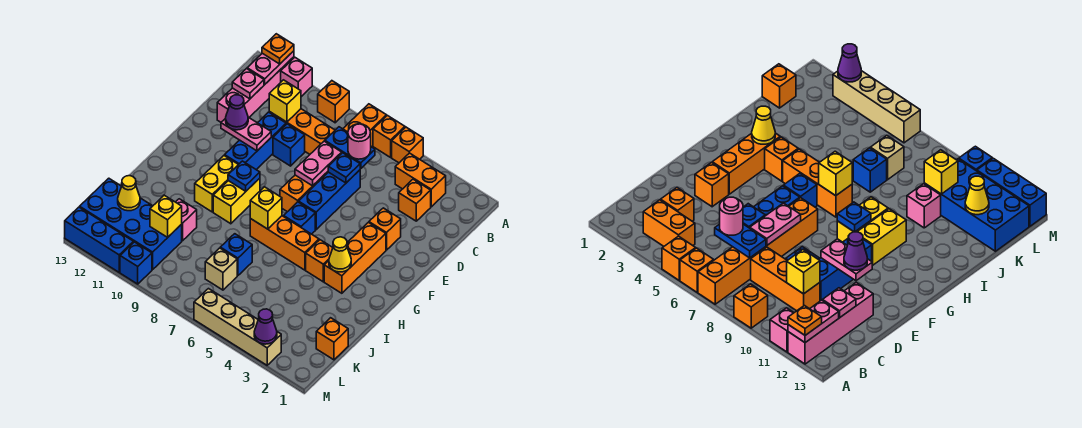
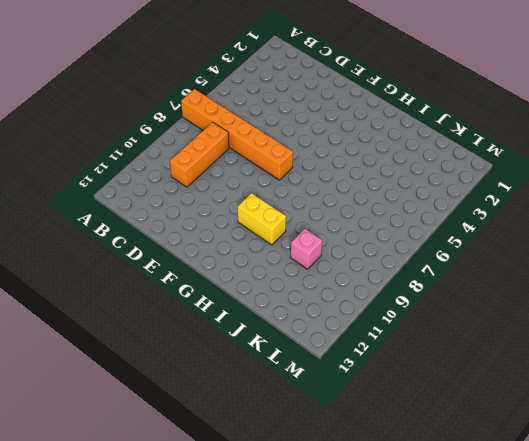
none -> orange 1x1 brick [392,127,423,163]
none -> orange 1x1 brick [373,115,405,157]
none -> orange 1x1 brick [318,81,349,123]
none -> pink 1x1 brick [281,58,312,97]

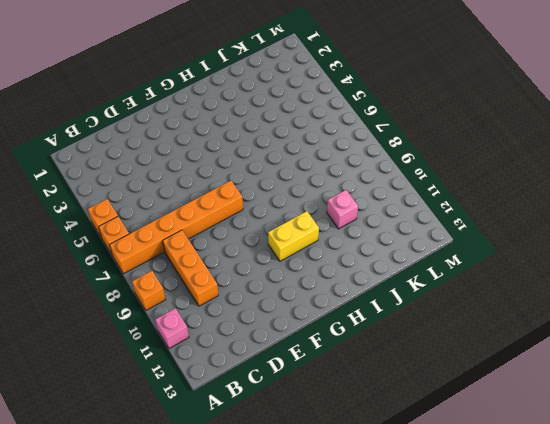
none -> pink 1x4 brick [217,57,294,122]
none -> orange 1x2 brick [395,153,446,207]
none -> orange 1x1 brick [399,179,431,221]
none -> blue 1x3 brick [299,170,360,230]

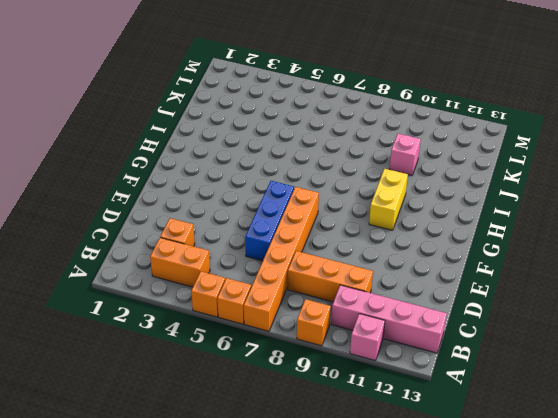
pink 1x4 brick [331,285,447,353] -> pink 1x4 brick turned to [217,57,294,122]
none -> blue 1x1 brick [273,124,305,166]
none -> blue 1x3 brick [225,112,286,170]
none -> orange 1x1 brick [369,208,401,250]
none -> orange 1x3 brick [324,222,386,293]

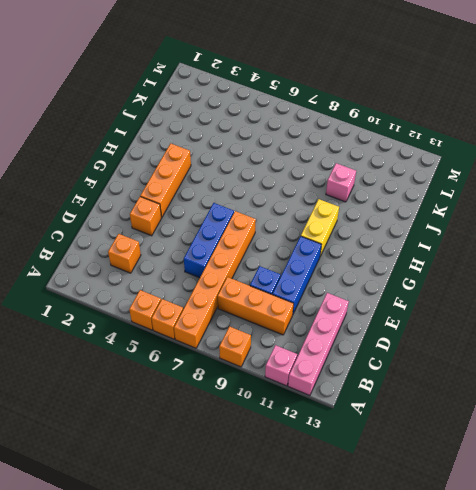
none -> orange 1x2 brick [395,153,446,207]
none -> blue 1x1 brick [284,202,315,234]
none -> yellow 1x2 brick [213,178,260,224]
none -> orange 1x1 brick [306,240,333,282]

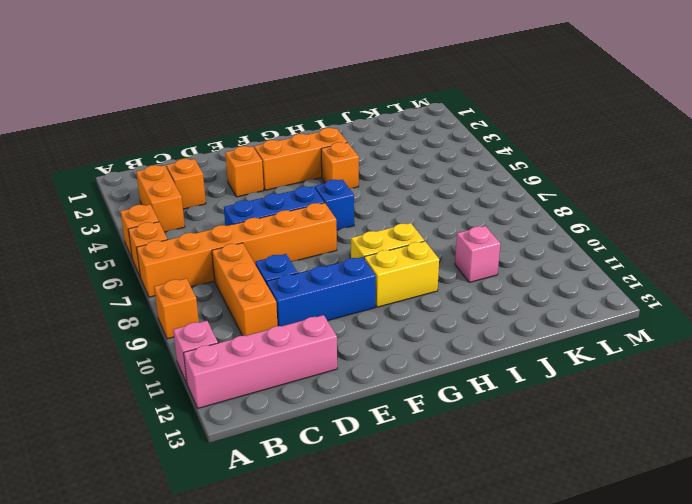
none -> orange 1x3 brick [250,216,319,270]
none -> blue 1x1 brick [220,234,252,276]
none -> orange 1x1 brick [316,318,348,360]
none -> tan 1x1 brick [205,248,237,290]

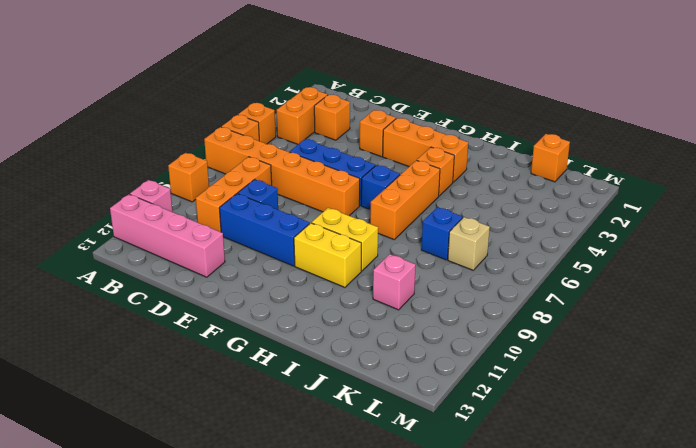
none -> blue 2x4 brick [80,178,182,270]
none -> tan 1x4 brick [194,289,281,365]
none -> blue 1x1 brick [120,242,152,284]
none -> blue 1x3 brick [65,207,133,272]

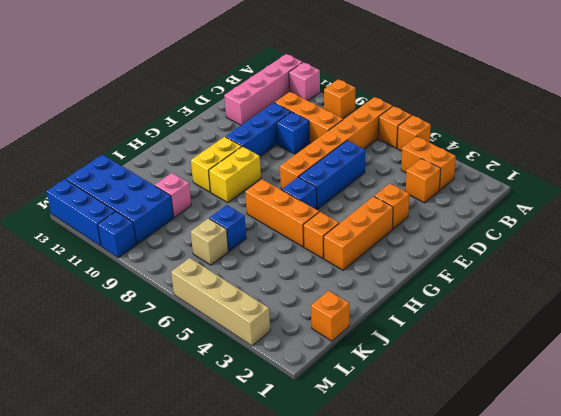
none -> pink 1x2 plate [247,51,294,84]
none -> blue 1x2 plate [325,127,375,169]
none -> yellow 1x1 brick [269,80,301,122]
none -> pink 1x1 plate [232,69,264,99]

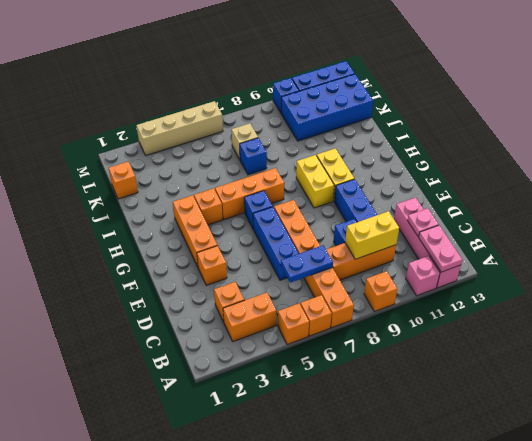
yellow 1x2 brick [345,211,399,259] -> yellow 1x1 brick [269,80,301,122]
none -> pink 1x1 brick [176,199,197,241]
none -> blue 1x1 plate [328,153,360,183]
none -> pink 1x2 plate [295,141,342,186]
none -> pink 1x2 plate [221,117,271,151]

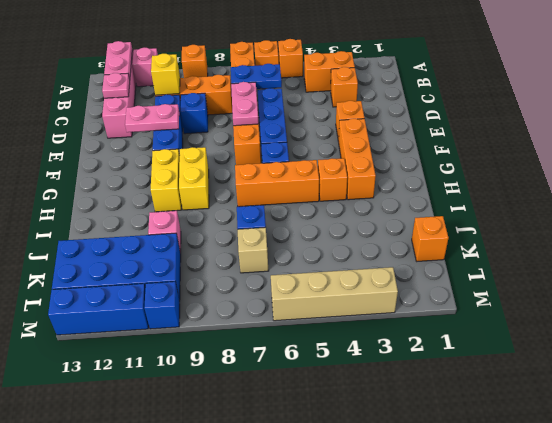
none -> blue 1x1 plate [328,153,360,183]
none -> blue 1x1 plate [228,161,260,191]
none -> yellow 1x1 cone [329,237,351,272]
none -> yellow 1x1 brick [250,187,282,229]

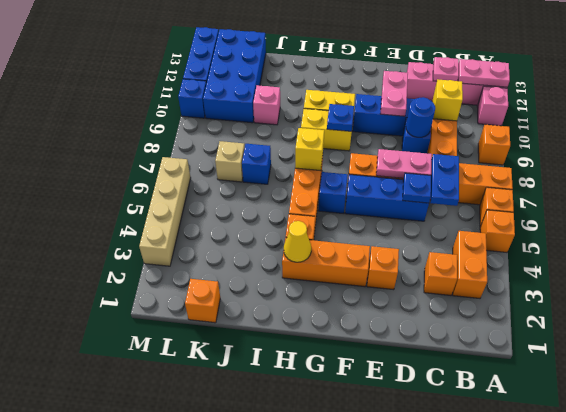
blue 1x1 round brick [406,97,435,137] -> none
none -> yellow 1x1 brick [150,195,182,237]
none -> yellow 1x1 cone [118,176,140,211]
none -> purple 1x1 cone [254,309,277,344]
none -> orange 1x1 plate [262,34,294,64]

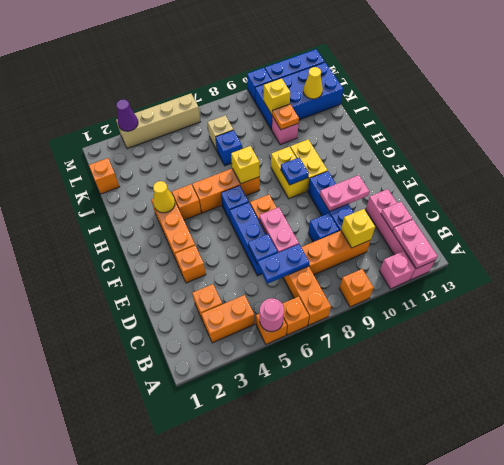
pink 1x1 round brick [260,298,284,332] -> pink 1x1 round brick moved to [348,124,371,159]
orange 1x1 plate [272,104,299,130] -> orange 1x1 plate moved to [262,34,294,64]
none -> purple 1x1 cone [226,95,248,130]

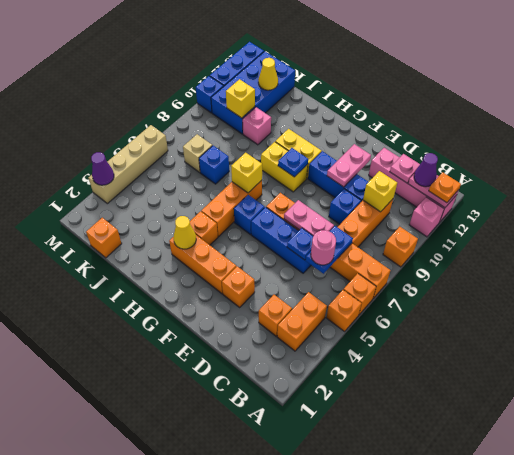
purple 1x1 cone [414,153,438,187] -> purple 1x1 cone moved to [226,95,248,130]

